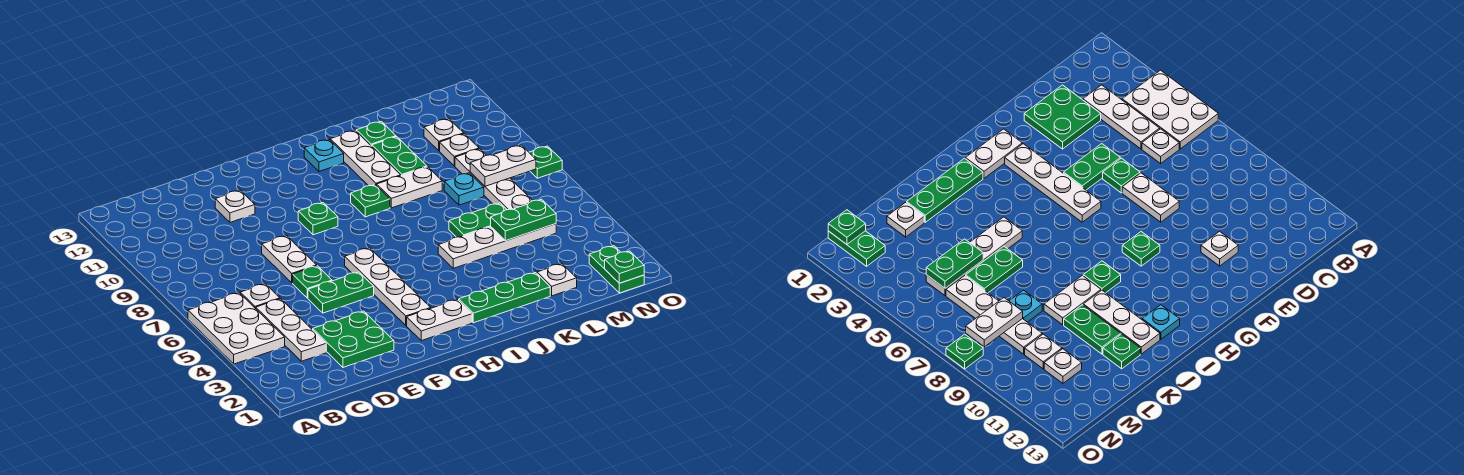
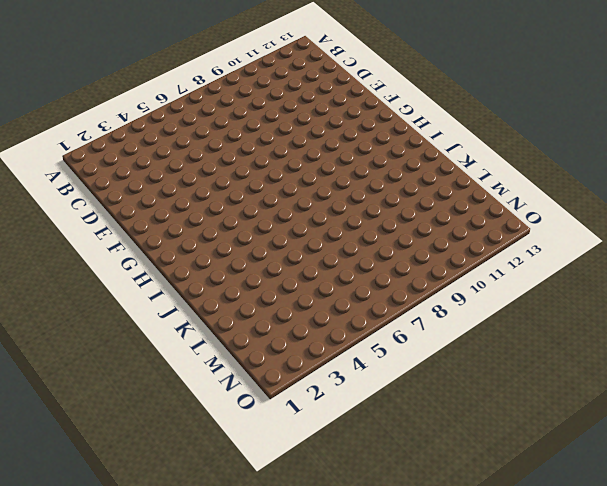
none -> white 2x3 plate [188,293,285,364]
none -> white 1x3 plate [256,299,326,361]
none -> white 1x1 plate [240,284,280,309]
none -> green 2x2 plate [313,311,394,367]

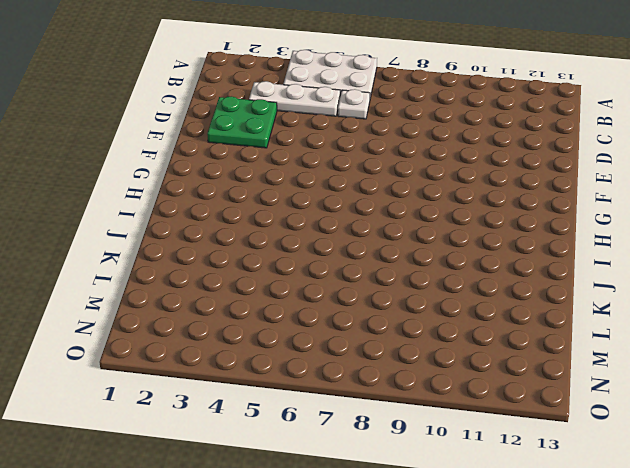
none -> green 1x2 plate [308,272,374,313]
none -> green 1x1 plate [293,266,332,298]
none -> white 1x2 plate [262,236,317,283]
none -> white 1x1 plate [215,190,255,222]

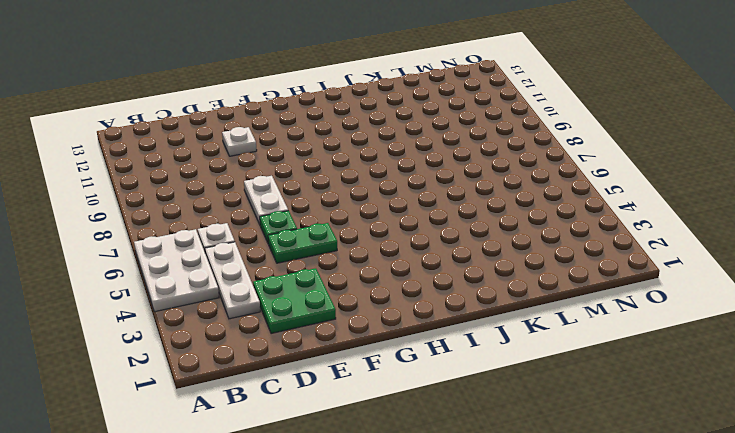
none -> white 1x2 plate [407,299,472,341]
none -> white 1x4 plate [345,248,431,325]
none -> green 1x1 plate [298,203,338,235]
none -> green 1x3 plate [459,273,550,323]

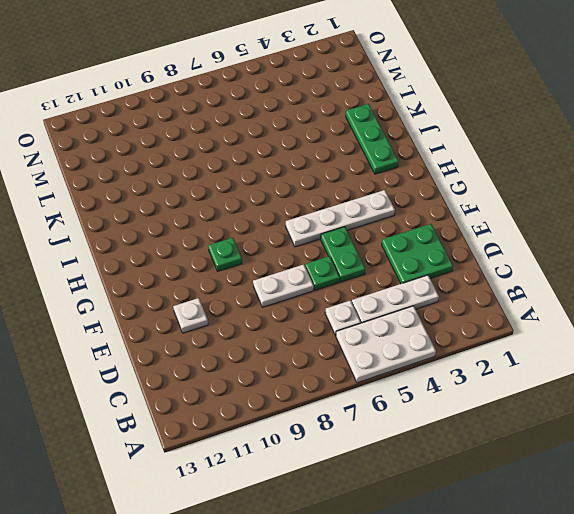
none -> white 1x2 plate [407,299,472,341]
none -> green 1x1 plate [351,185,390,217]
none -> cyan 1x1 plate [304,139,344,171]
none -> white 1x4 plate [438,224,556,268]

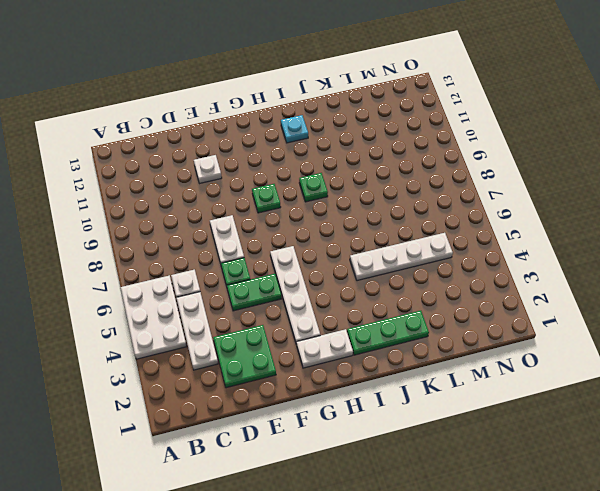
none -> white 1x2 plate [377,167,442,208]
none -> white 1x3 plate [330,130,401,186]
none -> green 1x2 plate [449,203,507,237]
none -> green 1x2 plate [372,137,427,176]

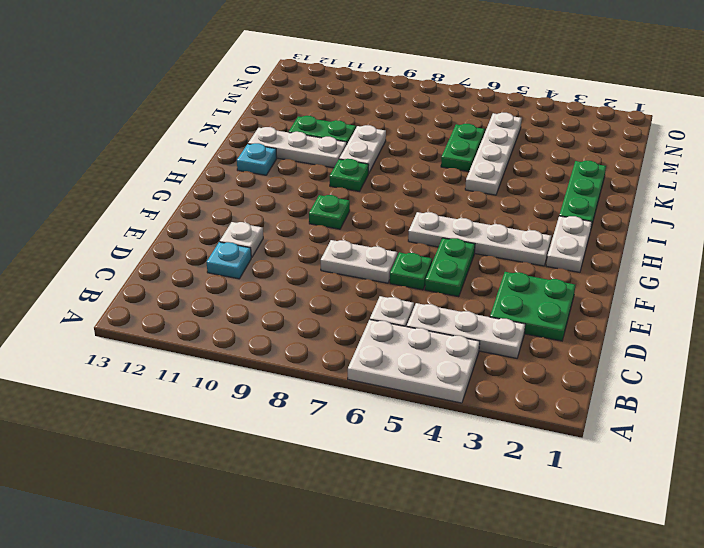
cyan 1x1 plate [207,242,251,279] -> cyan 1x1 plate moved to [444,173,484,205]
none -> green 1x1 plate [356,122,396,146]
none -> white 1x1 plate [537,264,577,296]
none -> white 1x4 plate [455,149,533,210]
none -> white 1x1 plate [440,134,479,166]

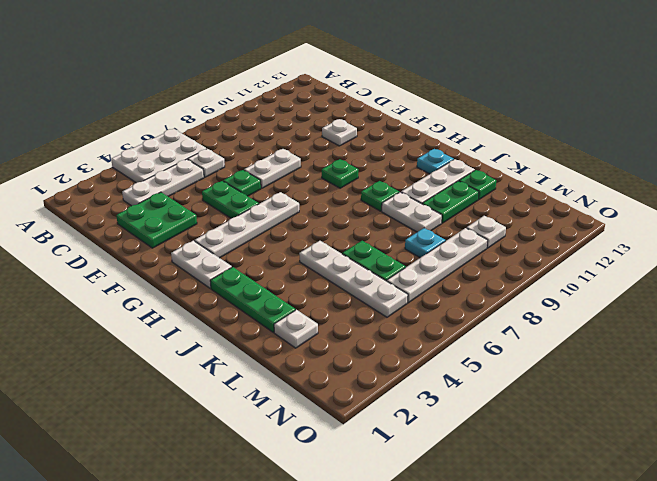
none -> white 1x1 plate [424,119,464,151]
none -> green 1x2 plate [589,246,644,293]
none -> green 1x1 plate [529,146,562,178]
none -> green 1x2 plate [491,199,556,241]

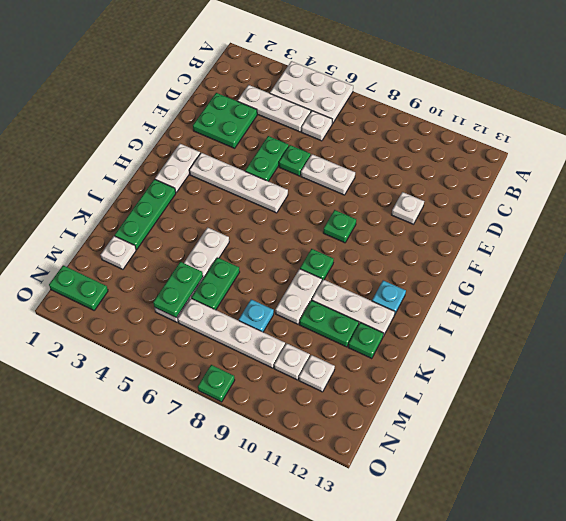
none -> white 1x2 plate [470,145,536,186]
none -> green 1x1 plate [605,251,644,283]

